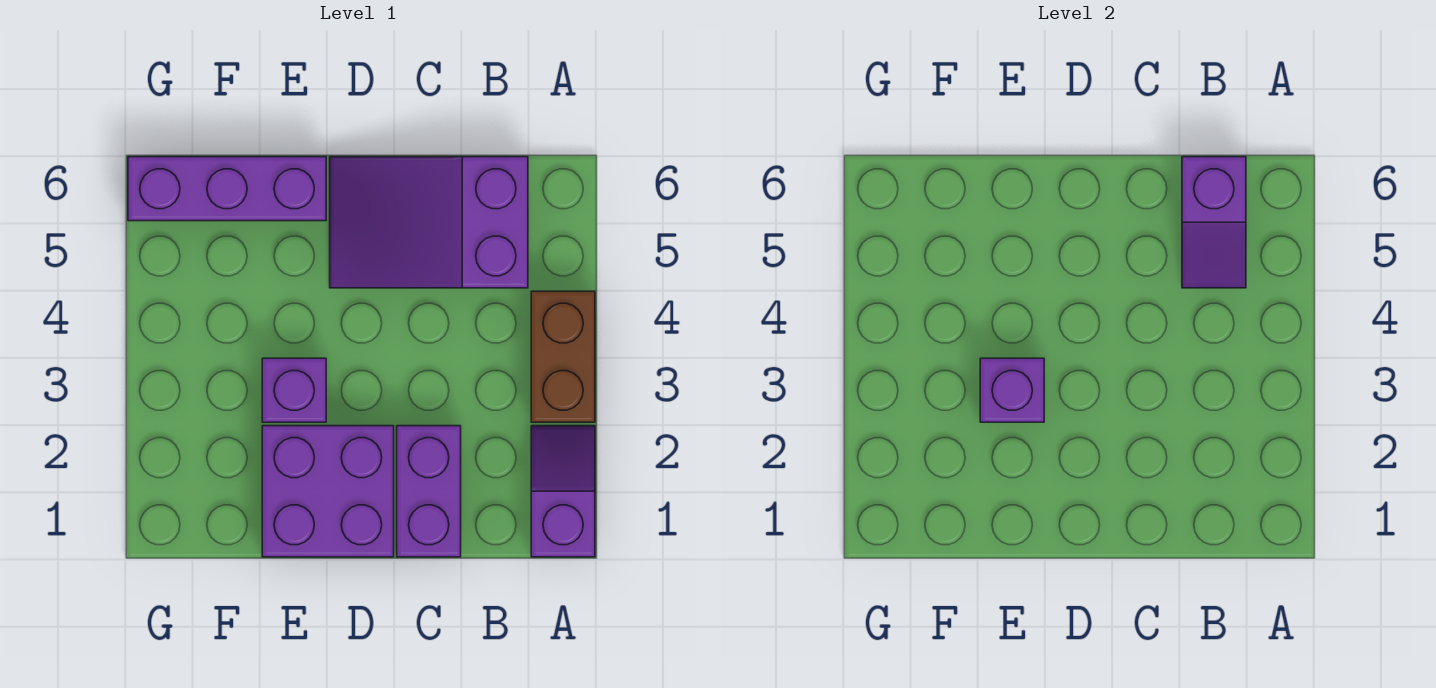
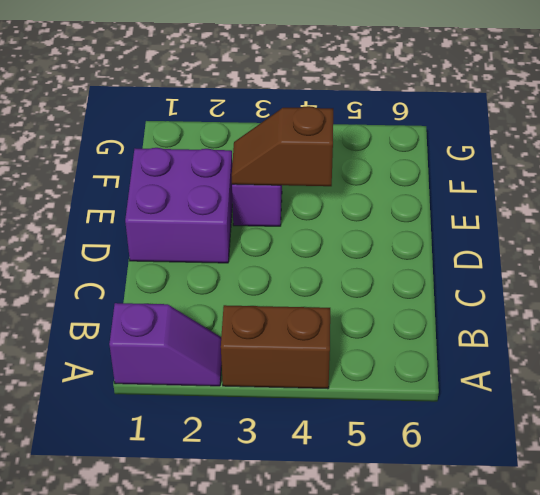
brown 1x2 slope [232,106,333,186] -> purple 1x1 brick [980,358,1044,422]
none -> purple 2x3 slope [330,157,528,288]
none -> purple 1x2 brick [397,426,461,557]

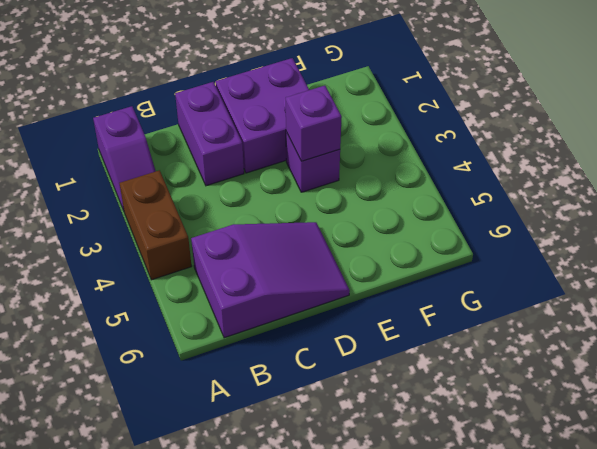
none -> purple 1x3 brick [128,157,326,221]
none -> purple 1x2 slope [1182,157,1246,288]

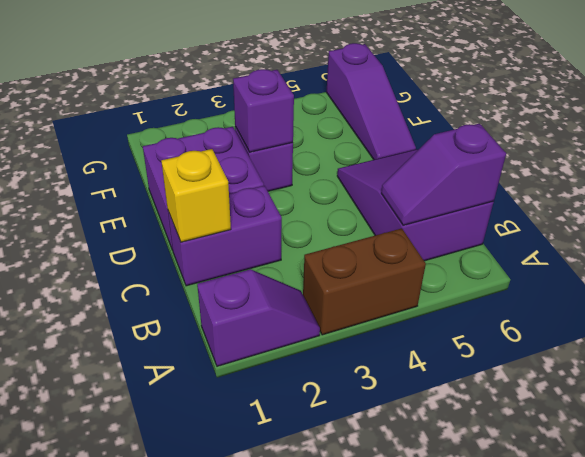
yellow 1x1 brick [161,149,231,242] -> none
purple 1x3 slope [326,43,416,160] -> purple 1x3 brick [128,157,326,221]

